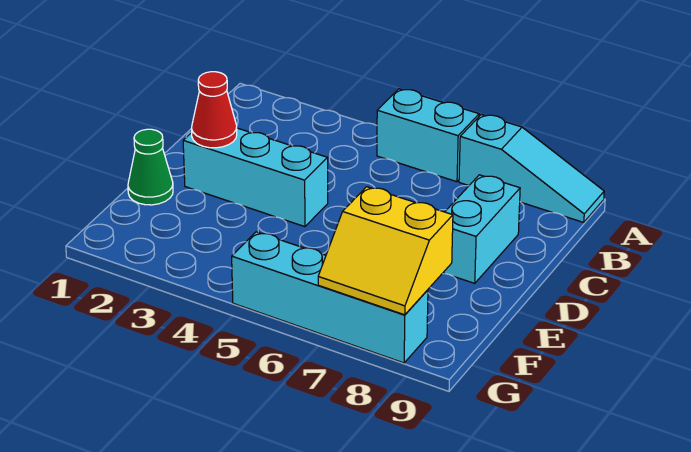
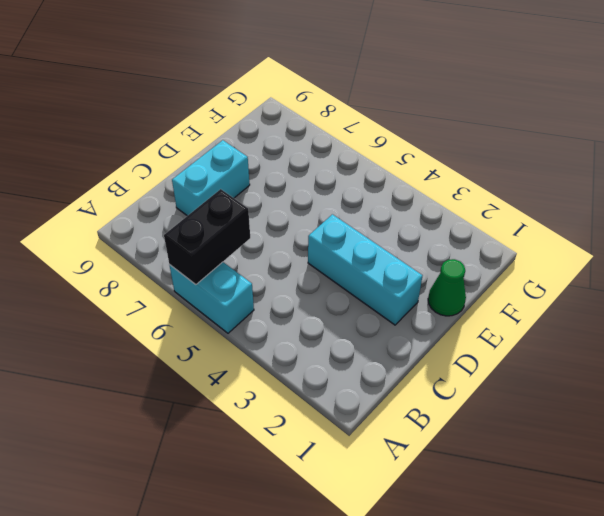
black 1x2 brick [164,189,250,285] -> none
none -> cyan 1x3 slope [459,114,604,222]
none -> cyan 1x4 brick [232,232,428,363]

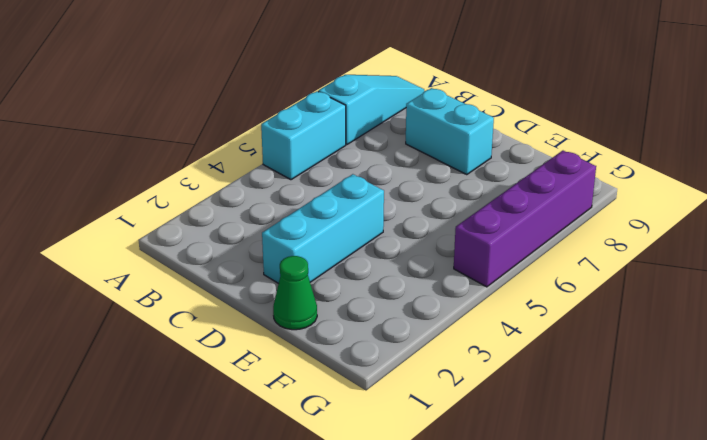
purple 1x4 brick [454,151,596,287] -> cyan 1x4 brick [232,232,428,363]
none -> red 1x1 cone [192,72,237,148]
none -> yellow 2x2 slope [318,187,453,315]

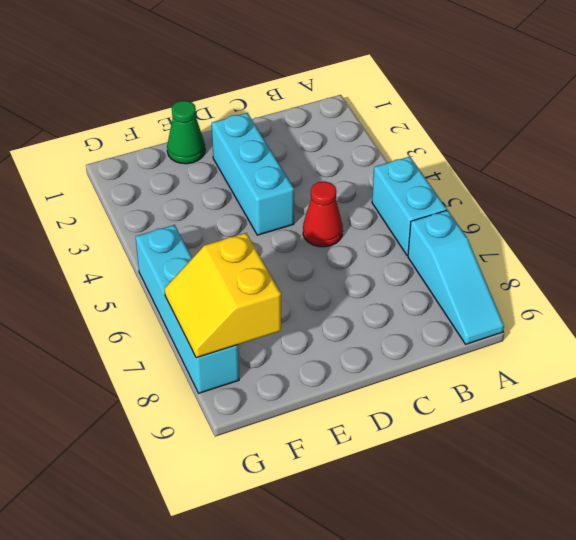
red 1x1 cone [303,181,343,247] -> red 1x1 cone moved to [192,72,237,148]
none -> cyan 1x2 brick [443,175,520,283]

